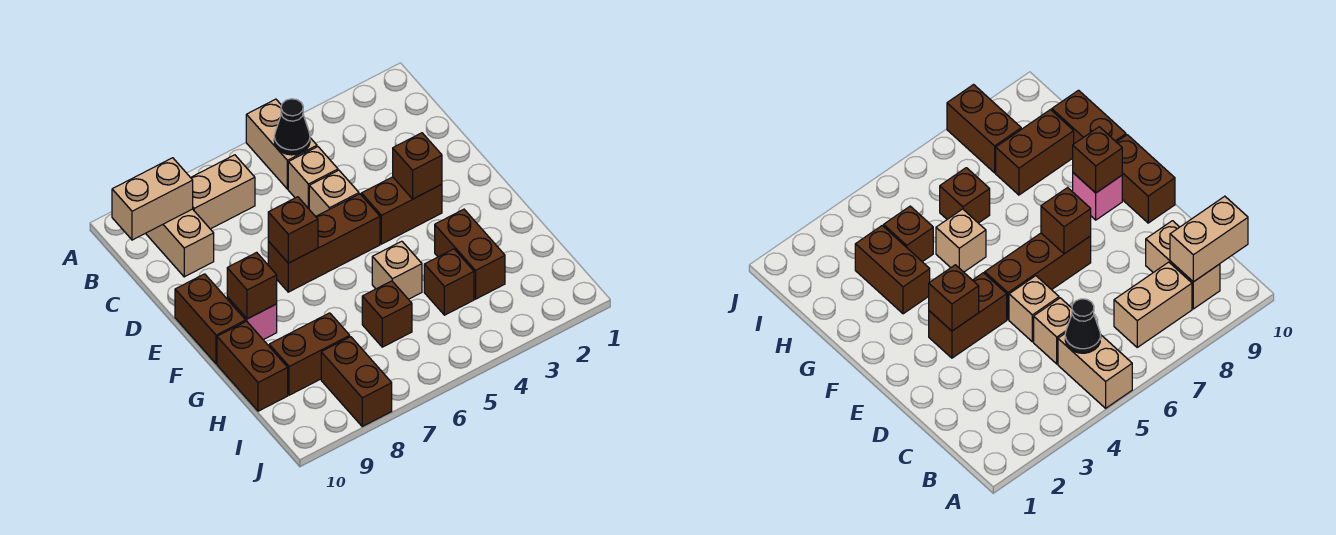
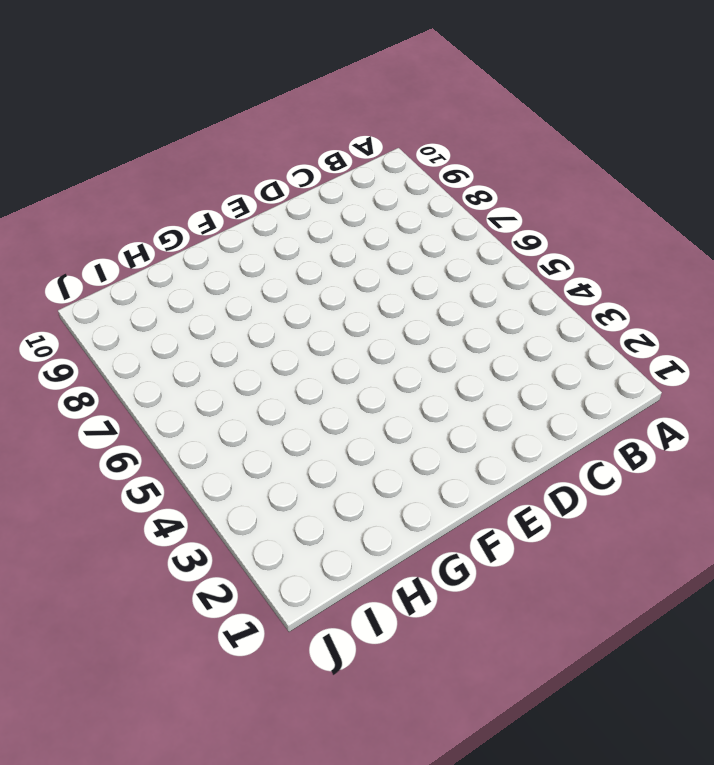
none -> tan 1x2 brick [246,99,317,189]
none -> tan 1x2 brick [191,155,255,229]
none -> tan 1x2 brick [146,209,214,277]

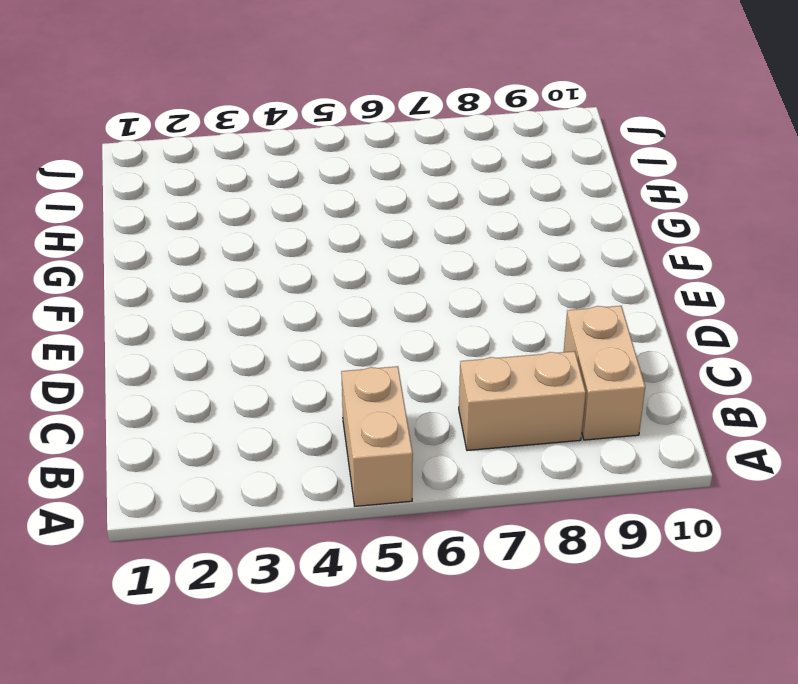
none -> tan 1x1 brick [288,147,338,209]
none -> tan 1x1 brick [309,170,359,216]
none -> brown 1x2 brick [361,177,442,244]

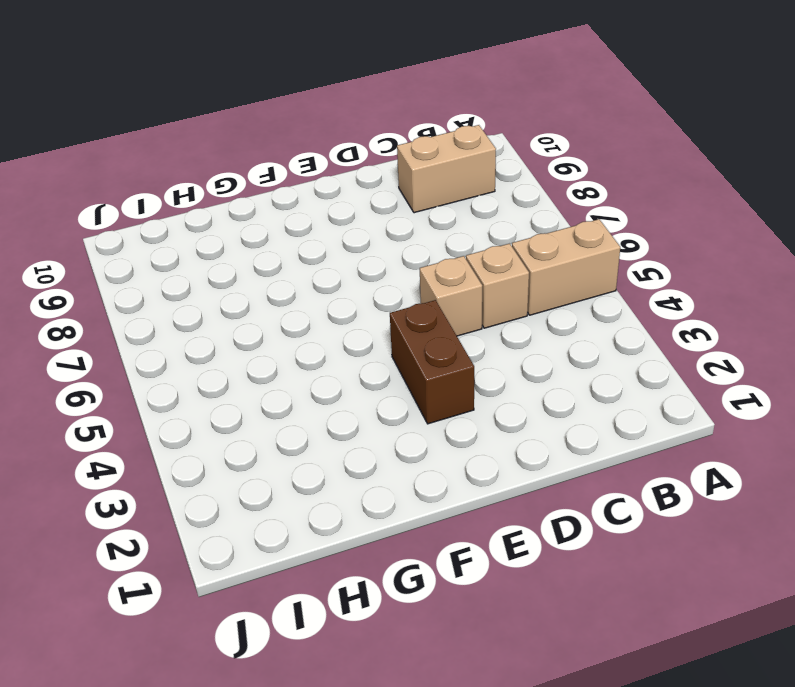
none -> tan 1x2 brick [191,155,255,229]
none -> brown 1x3 brick [268,194,380,292]
none -> brown 1x2 brick [175,274,246,364]

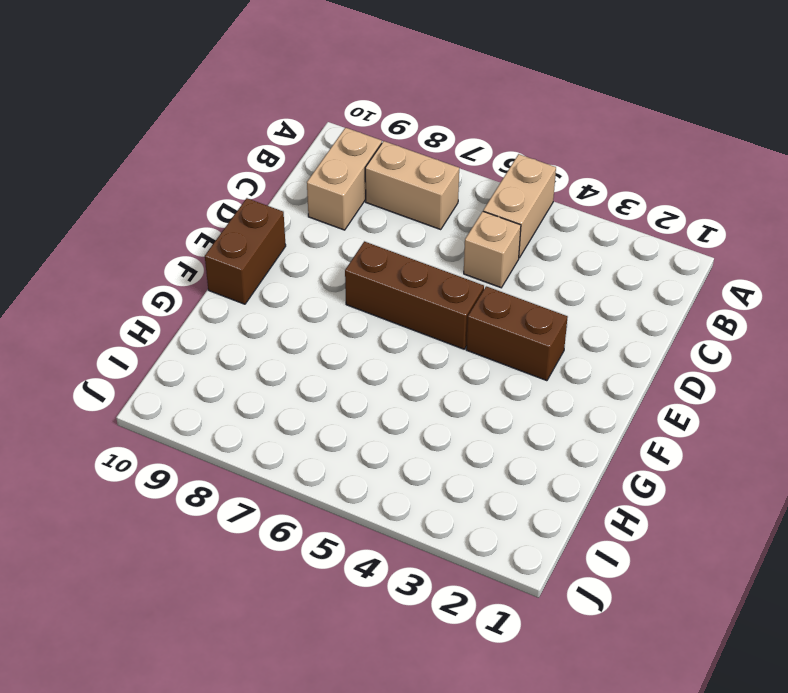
none -> tan 1x1 brick [309,170,359,216]
none -> pink 1x1 brick [227,297,277,340]
none -> brown 1x2 brick [435,209,505,299]

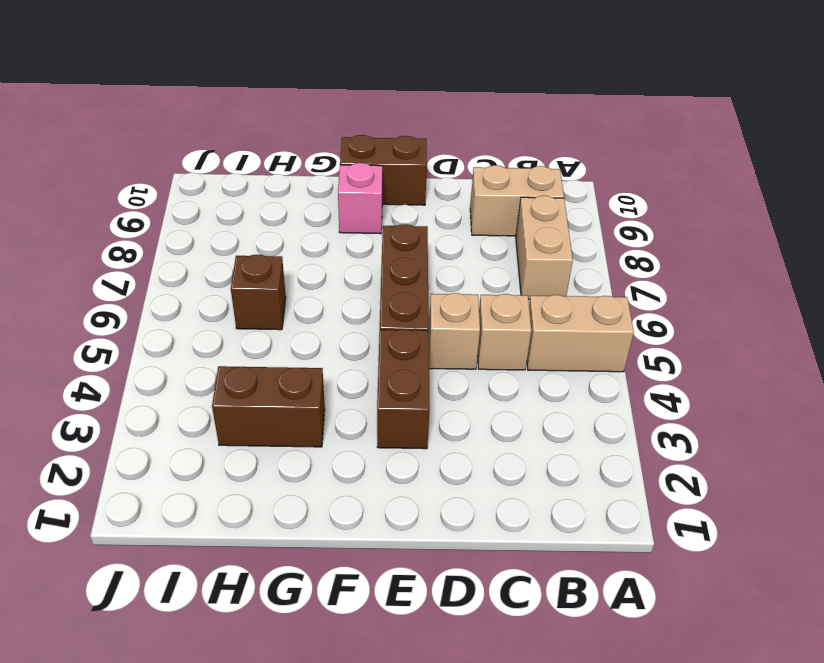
none -> tan 1x1 brick [372,241,422,299]
none -> brown 1x2 brick [217,321,288,411]
none -> brown 1x1 brick [424,249,474,315]

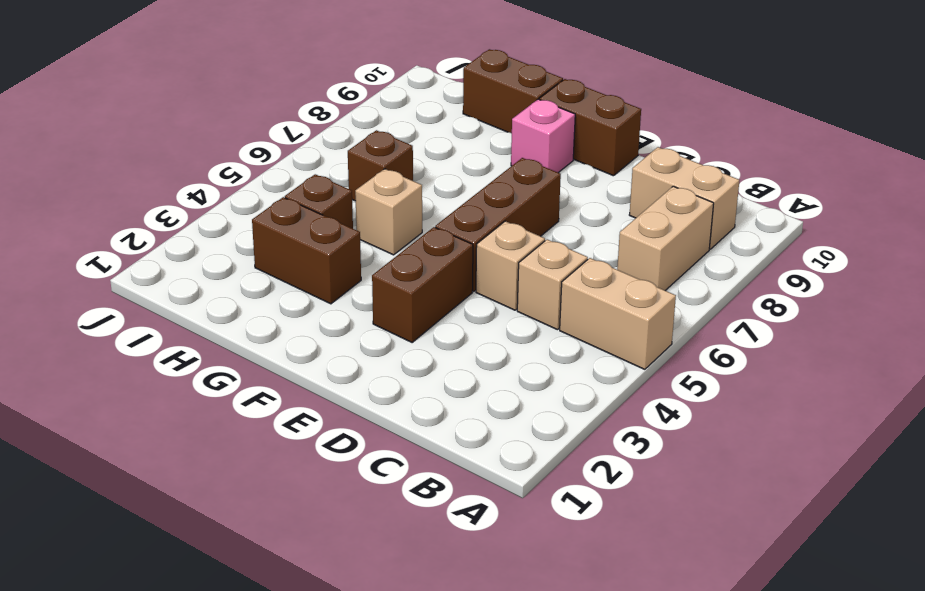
none -> brown 1x2 brick [269,313,350,395]
none -> brown 1x2 brick [321,337,392,426]
none -> black 1x1 cone [274,99,310,155]

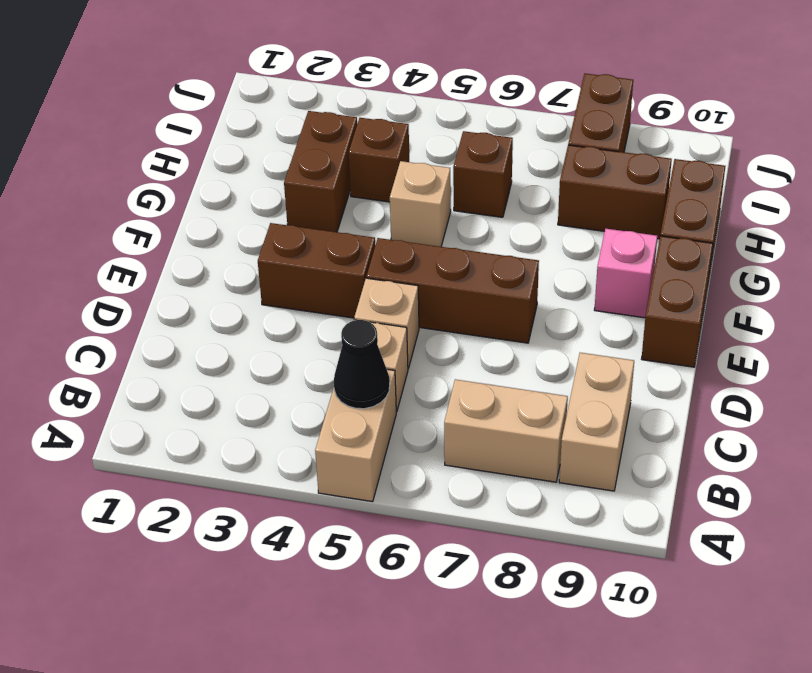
none -> tan 1x2 brick [112,158,193,240]
none -> brown 1x1 brick [393,133,442,199]
none -> brown 1x1 brick [268,197,318,263]

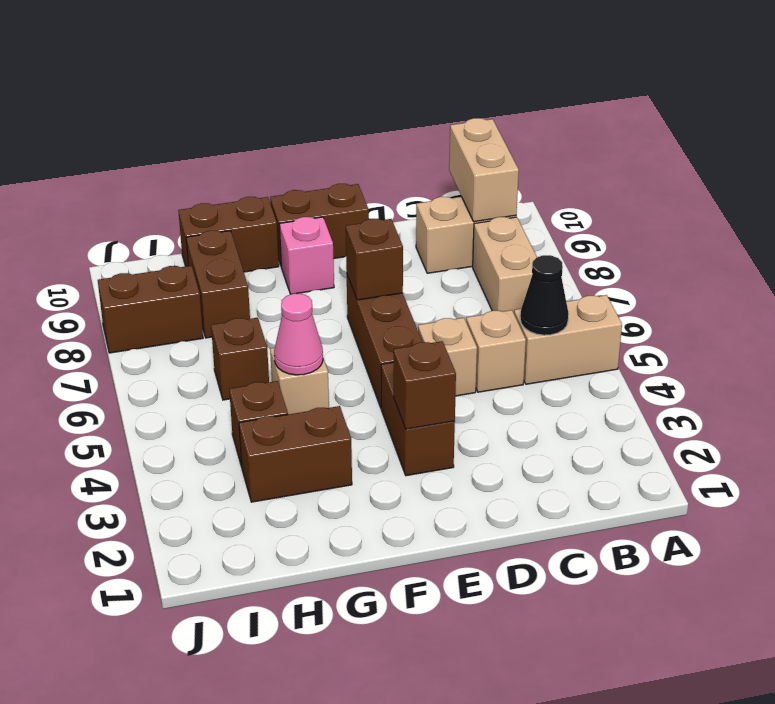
pink 1x1 cone [274,294,323,375] -> none
none -> brown 1x1 brick [227,252,277,319]

